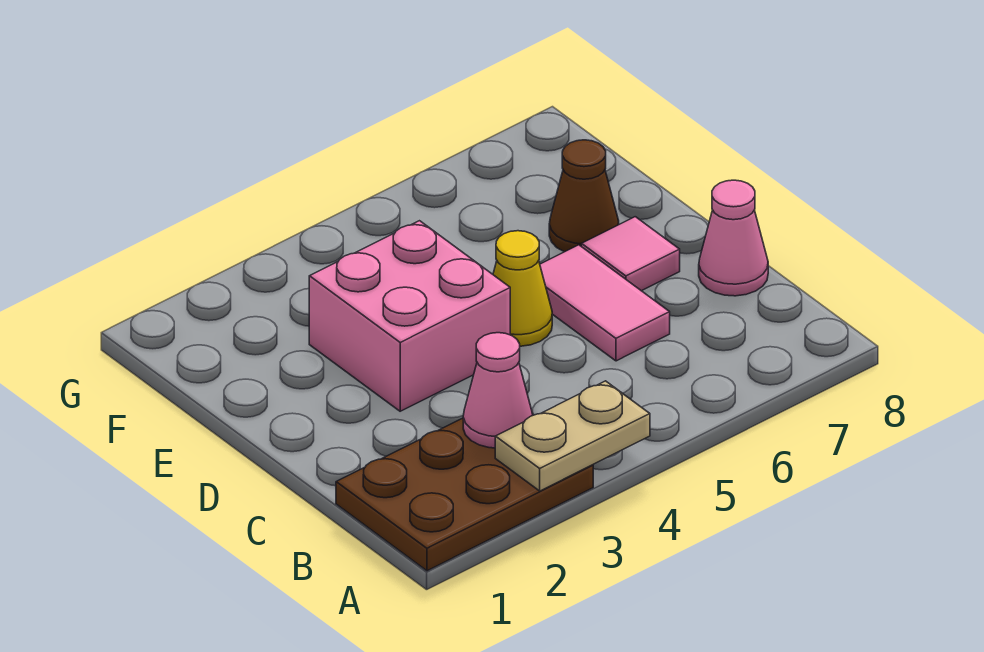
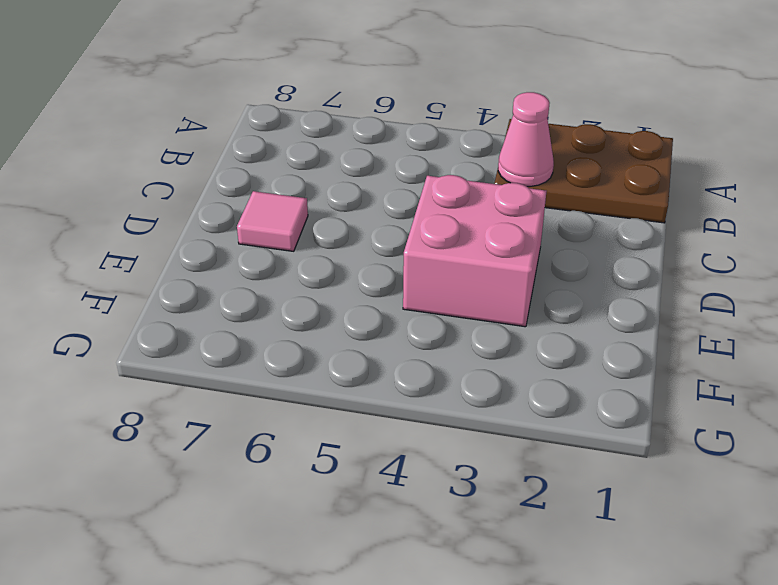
none -> pink 1x2 tile [540,245,670,361]
none -> pink 1x1 cone [699,180,768,296]

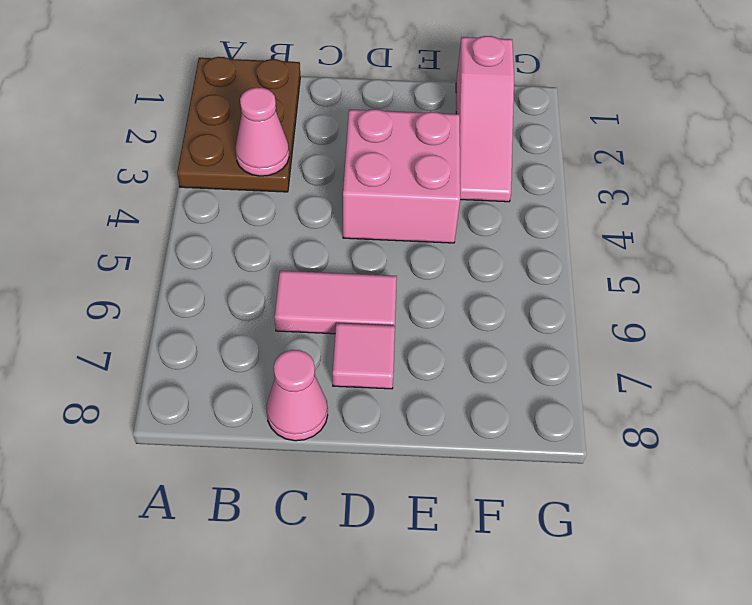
pink 1x3 slope [456,36,514,202] -> none
none -> yellow 1x1 cone [493,231,552,346]
none -> brown 1x1 cone [549,140,619,252]

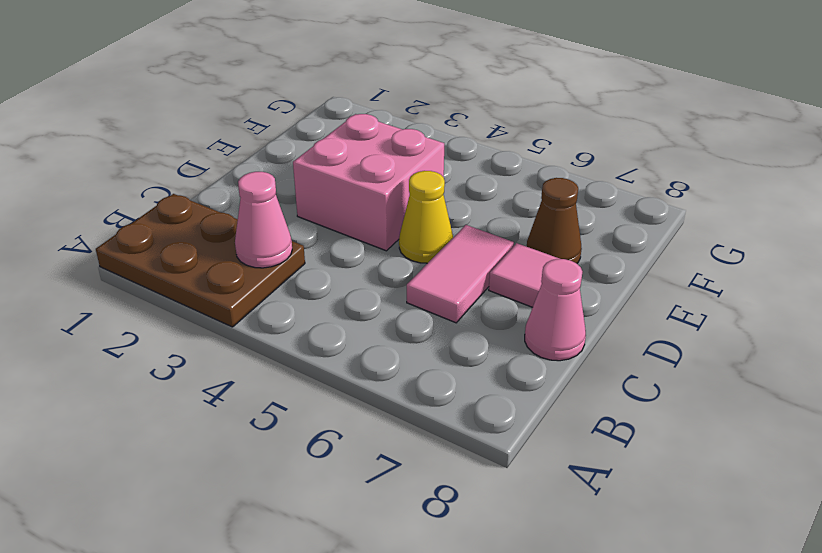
none -> tan 1x2 plate [495,381,650,491]

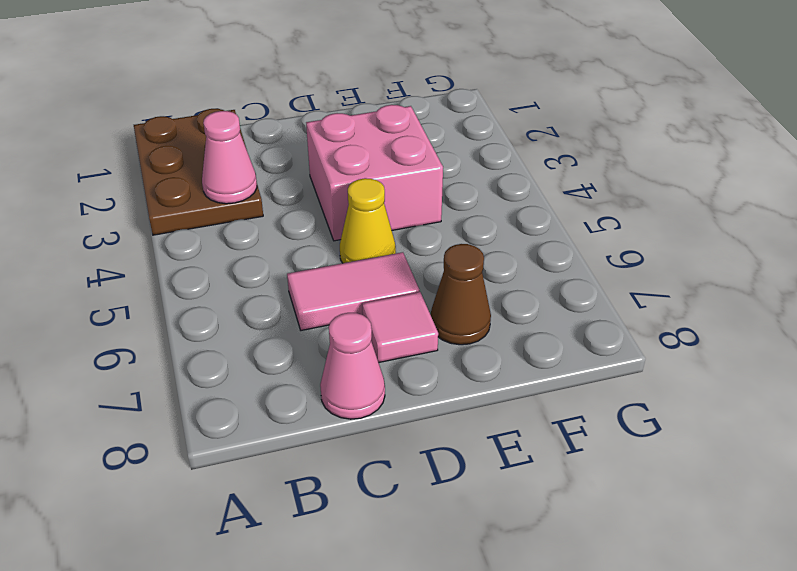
none -> tan 1x2 plate [495,381,650,491]

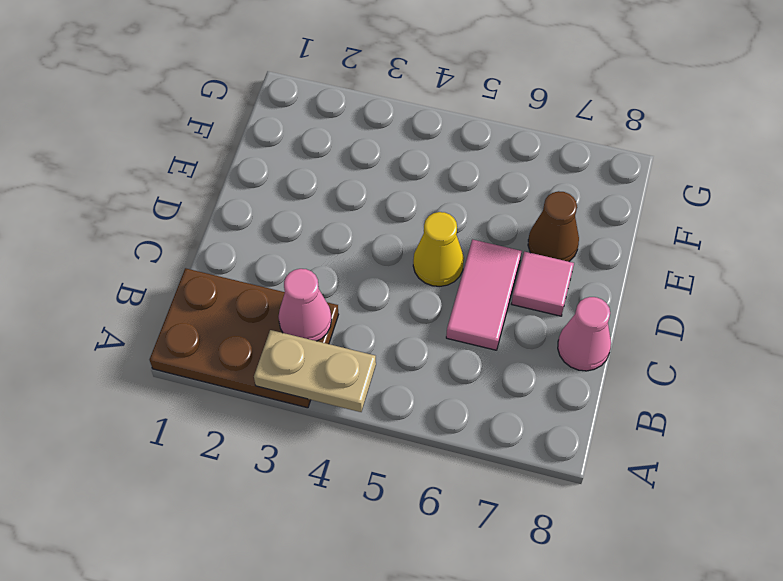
none -> pink 2x2 brick [309,221,510,411]

